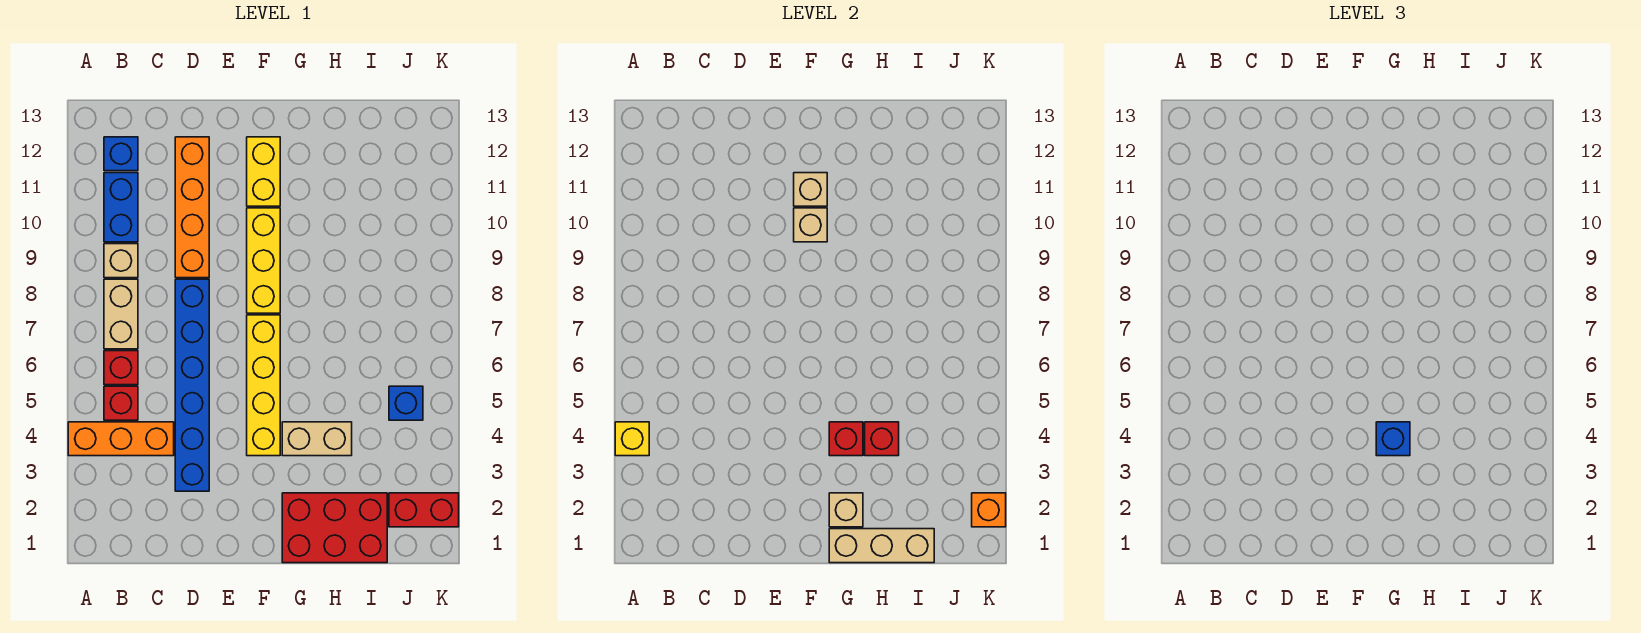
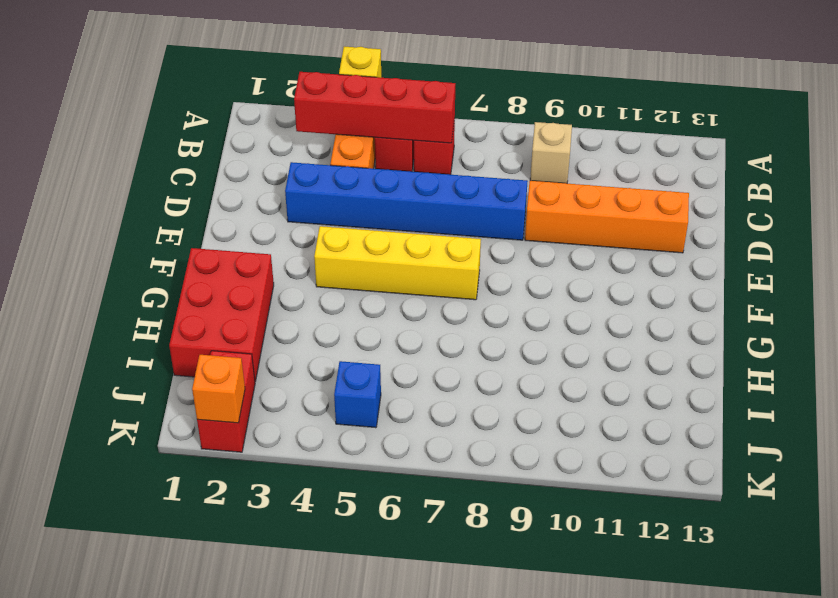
red 1x4 brick [294,72,455,143] -> none
none -> tan 1x2 brick [104,279,138,349]
none -> blue 1x2 brick [104,173,138,242]
none -> blue 1x1 brick [104,137,138,171]

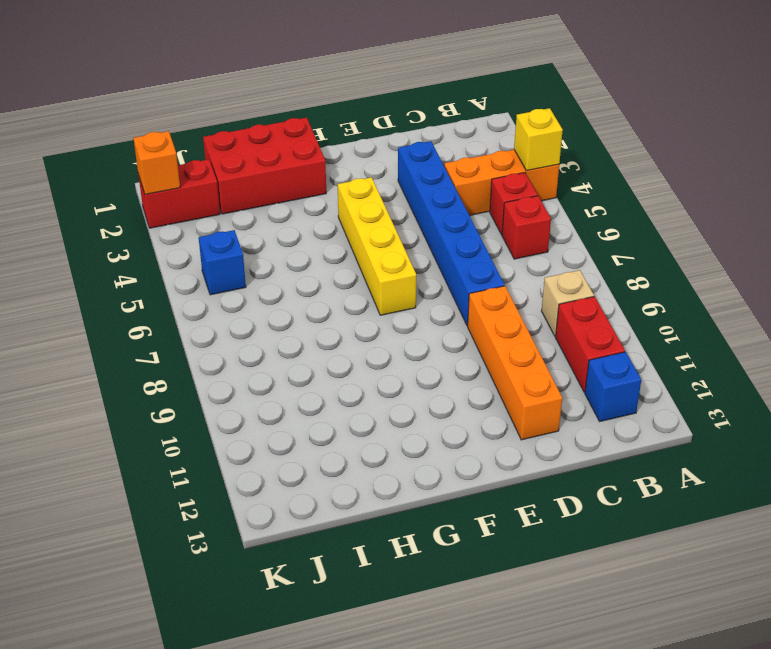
red 1x2 brick [555,297,625,392] -> blue 1x2 brick [104,173,138,242]
none -> tan 1x2 brick [104,279,138,349]
none -> yellow 1x3 brick [247,208,280,313]
none -> yellow 1x2 brick [247,137,280,206]

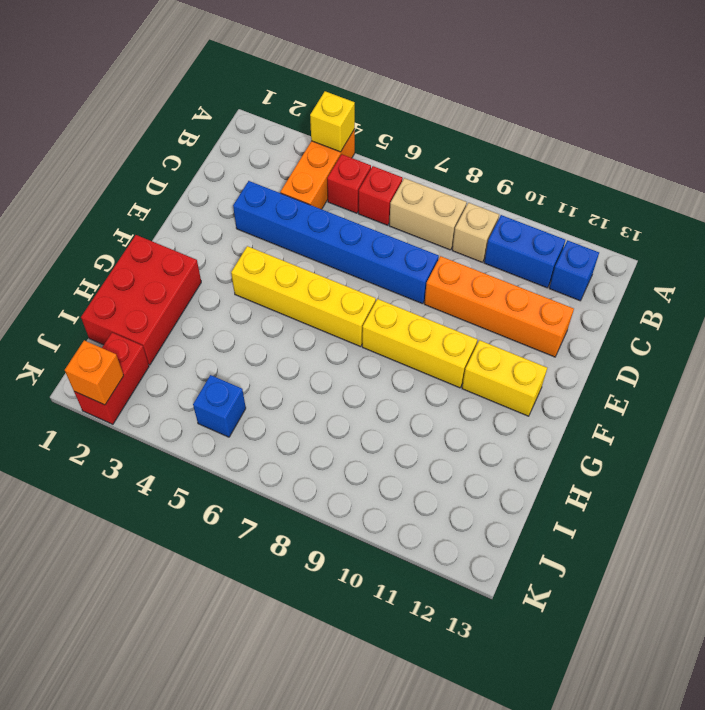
none -> tan 1x2 brick [282,422,352,456]
none -> tan 1x1 brick [794,208,827,242]
none -> tan 1x1 brick [794,173,827,206]

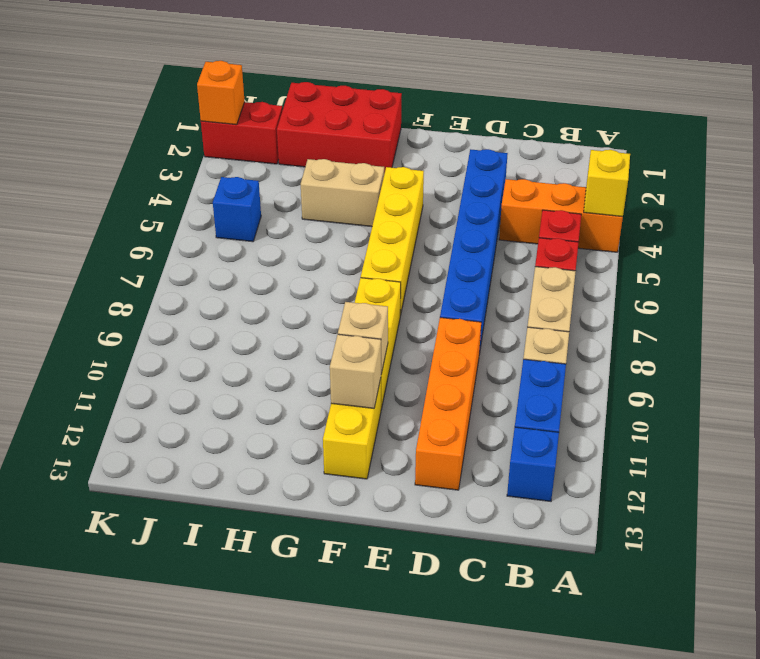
none -> tan 1x3 brick [829,529,934,563]
none -> tan 1x1 brick [829,493,863,527]
none -> red 1x1 brick [829,422,863,456]

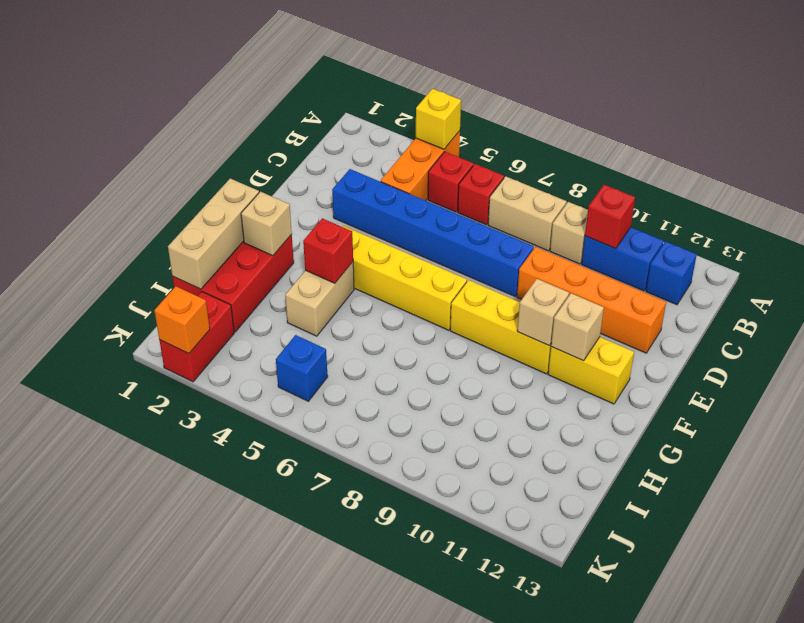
red 1x1 brick [585,185,635,249] -> red 1x1 brick moved to [865,422,899,456]
none -> blue 1x1 brick [1376,422,1410,456]

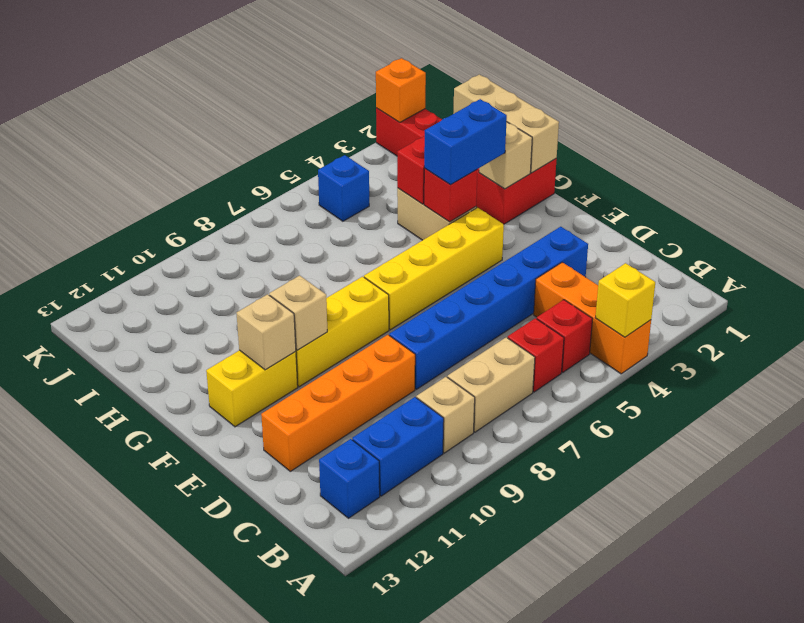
blue 1x2 brick [424,99,507,185] -> blue 1x1 brick [1376,422,1410,456]

